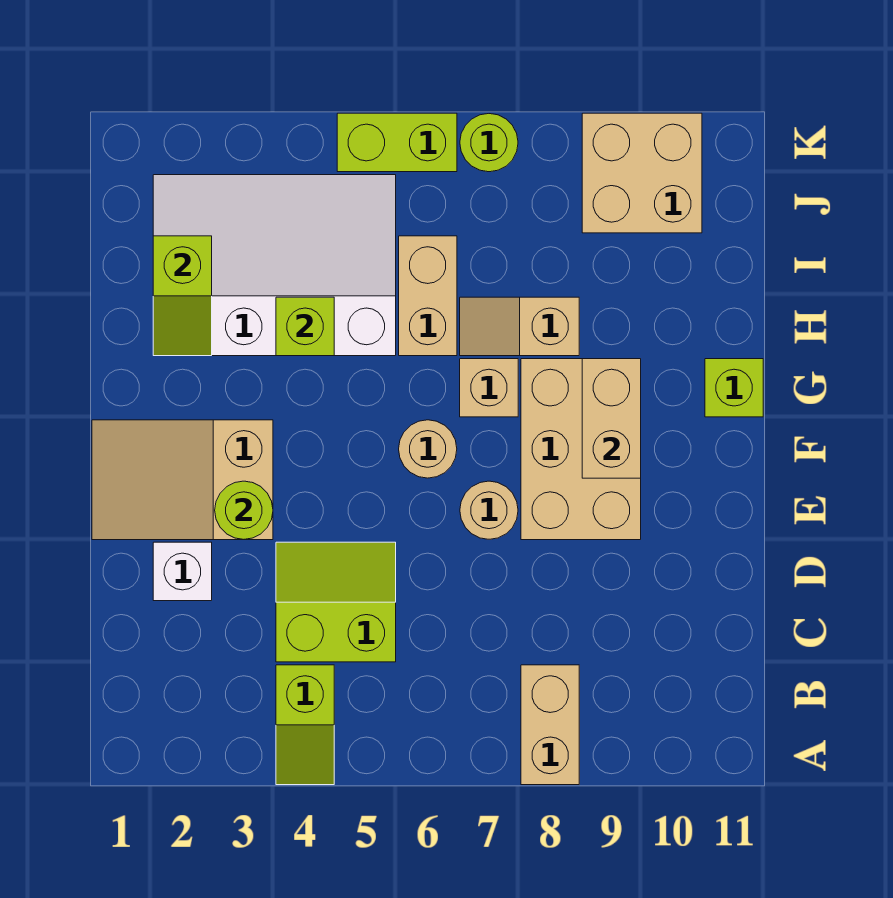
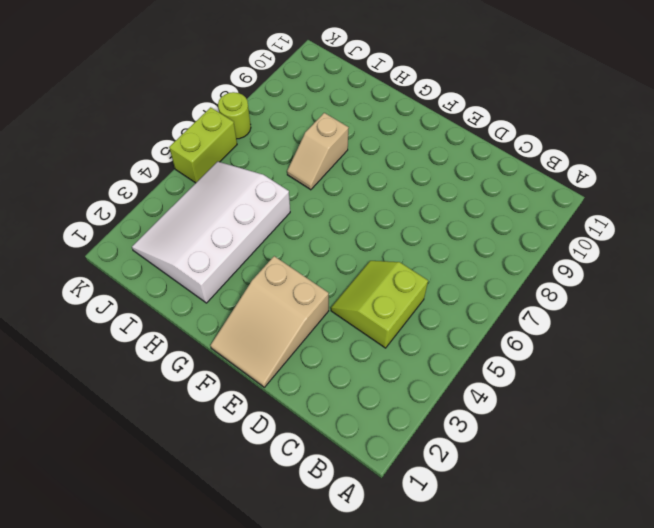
none -> lime 1x2 slope [276,665,334,785]
none -> tan 1x2 brick [521,665,579,785]
none -> white 1x1 brick [153,542,212,601]

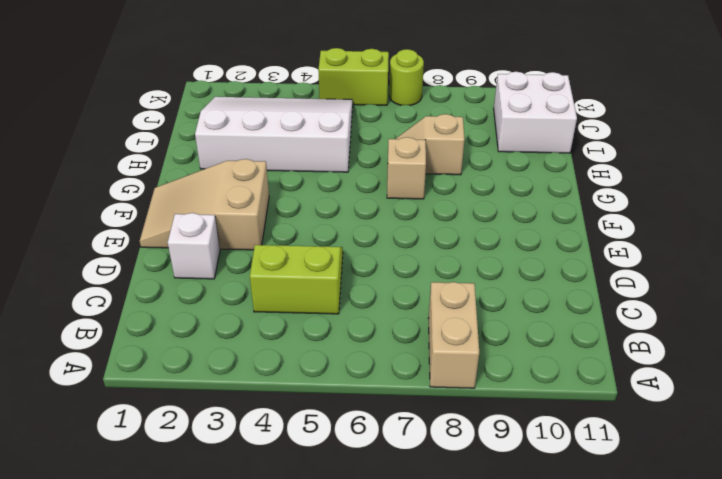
white 2x2 brick [494,72,577,153] -> tan 2x2 brick [582,113,702,233]
none -> lime 1x2 slope [276,665,334,785]
none -> tan 1x1 round brick [460,481,518,539]
none -> tan 2x3 brick [521,359,641,540]

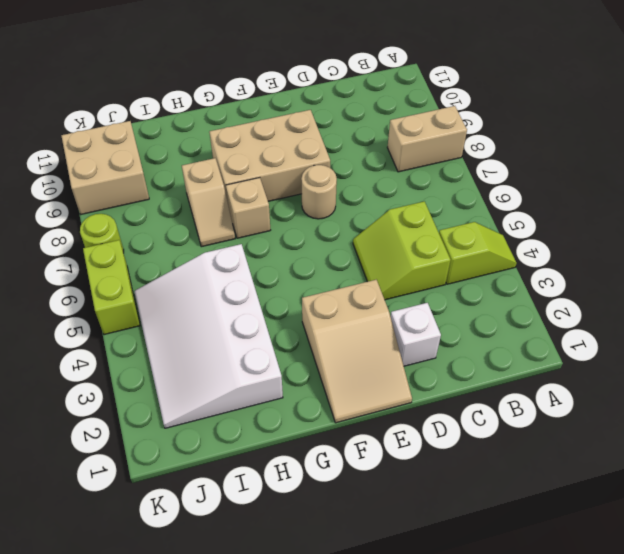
none -> tan 1x1 round brick [399,420,457,478]
none -> lime 1x1 brick [705,359,763,417]
none -> tan 1x2 brick [399,236,457,356]

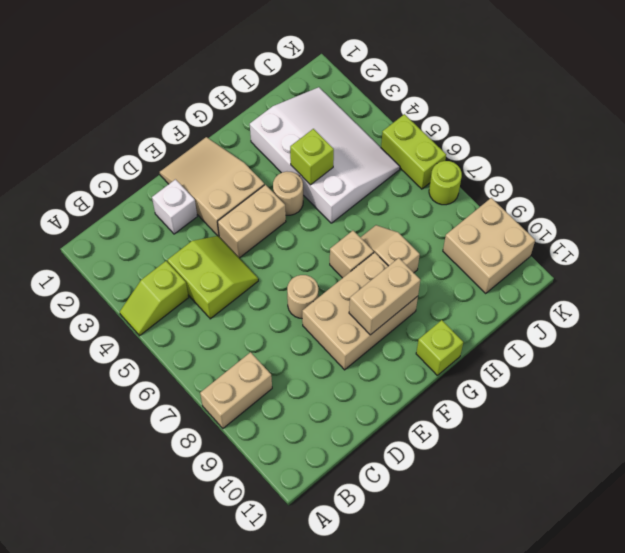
tan 1x2 brick [218,185,286,258] -> tan 1x2 brick moved to [399,236,457,356]
tan 1x1 round brick [273,172,303,215] -> tan 1x1 round brick moved to [399,420,457,478]
none -> lime 1x1 round brick [215,481,273,540]
none -> lime 1x2 slope [153,236,212,356]

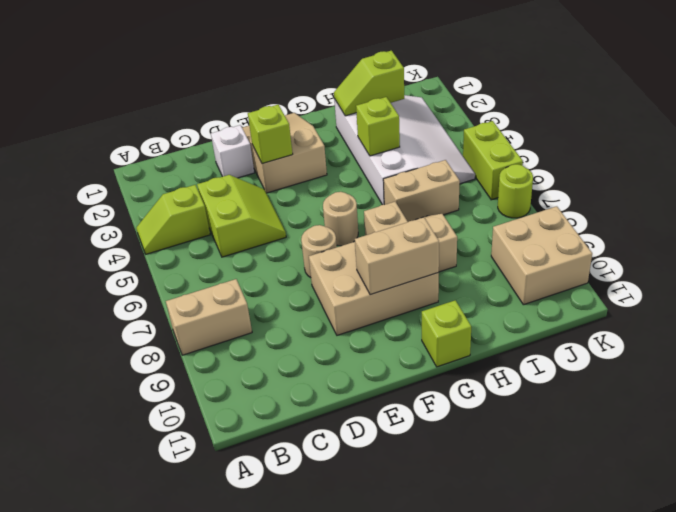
lime 1x1 brick [248,105,293,164] -> lime 1x1 round brick [215,481,273,540]

